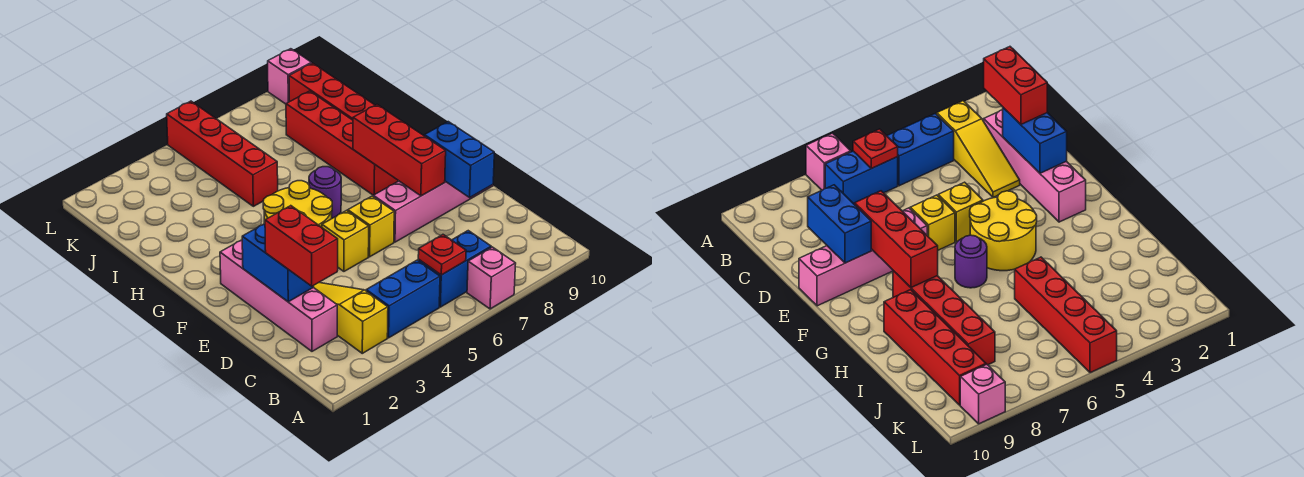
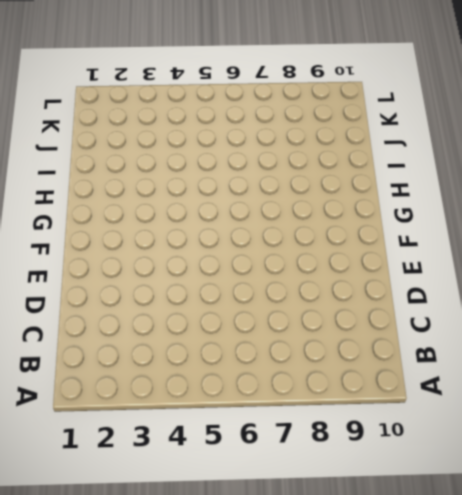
none -> pink 1x1 brick [467,247,516,309]
none -> yellow 1x3 slope [314,283,388,353]
none -> blue 1x2 brick [366,260,440,338]

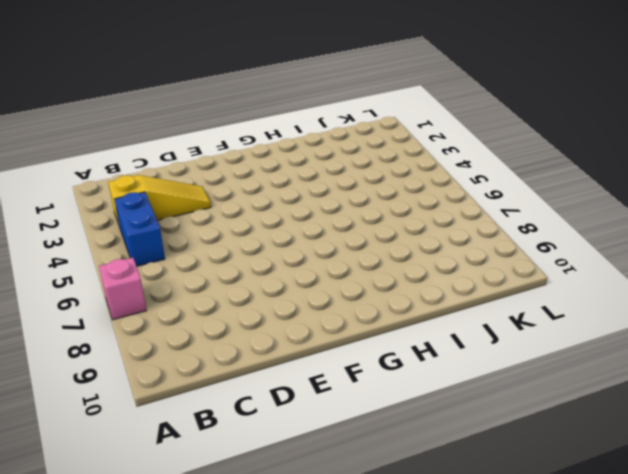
none -> blue 1x2 brick [418,231,491,307]
none -> pink 1x4 brick [220,240,337,351]
none -> yellow 1x1 brick [322,211,369,271]

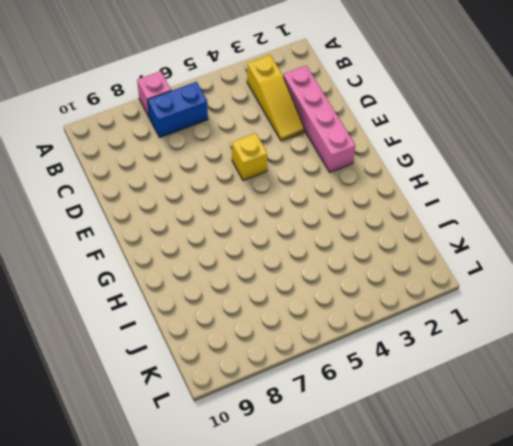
none -> blue 1x2 brick [366,260,440,338]
none -> yellow 1x1 brick [348,196,394,257]
none -> pink 1x4 brick [373,181,493,242]

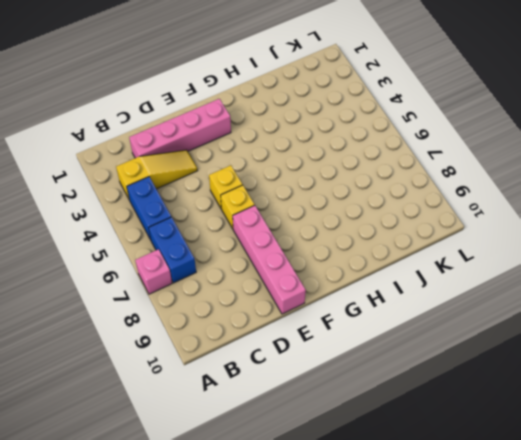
none -> yellow 2x2 round brick [263,181,332,227]
none -> purple 1x1 round brick [309,167,341,218]
none -> red 1x4 brick [286,91,398,195]

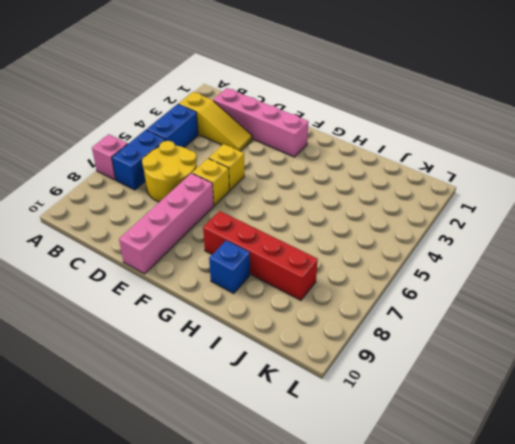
yellow 2x2 round brick [142,141,197,202] -> yellow 2x2 round brick moved to [263,181,332,227]
blue 1x1 brick [209,240,250,293] -> red 1x4 brick [289,63,375,120]
none -> purple 1x1 round brick [309,167,341,218]
none -> red 1x4 brick [167,101,278,206]
none -> pink 1x1 brick [268,49,312,104]

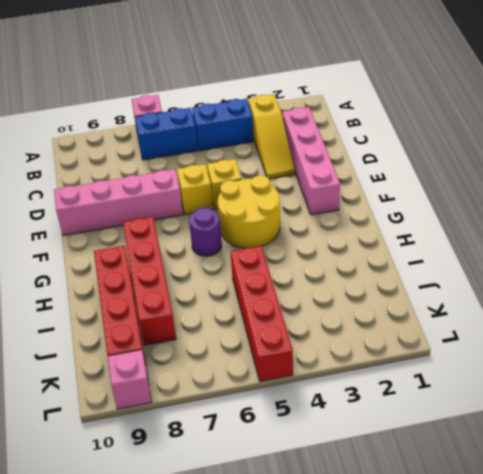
none -> red 1x1 plate [418,235,466,275]
none -> blue 1x2 brick [242,224,314,302]
none -> blue 1x2 brick [424,122,494,197]

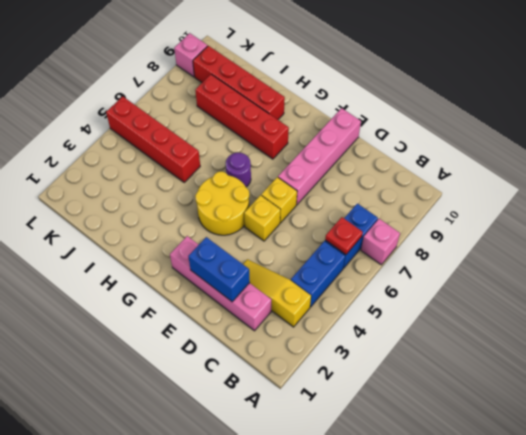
none -> blue 1x2 brick [424,122,494,197]
none -> red 1x3 brick [353,105,446,196]
none -> red 1x2 brick [265,206,338,286]

